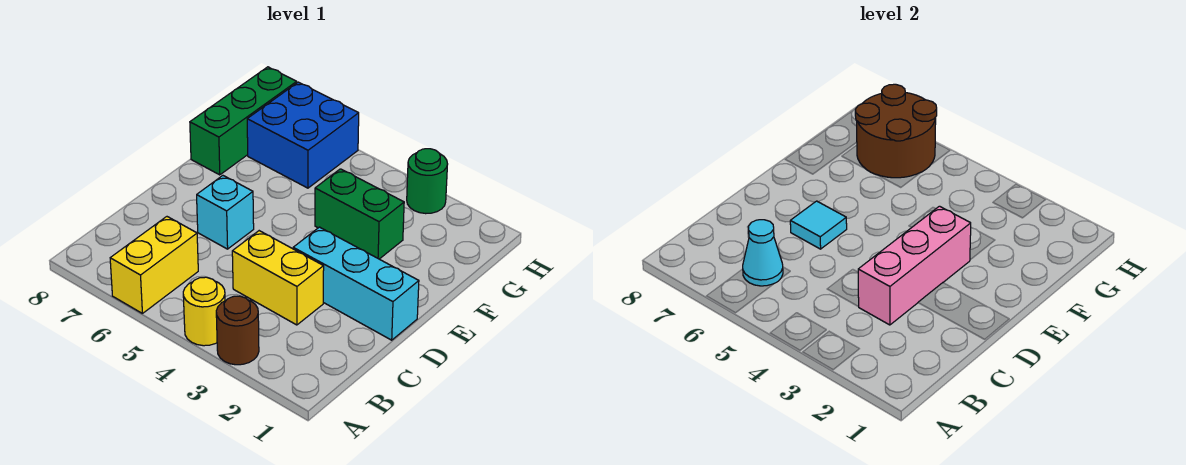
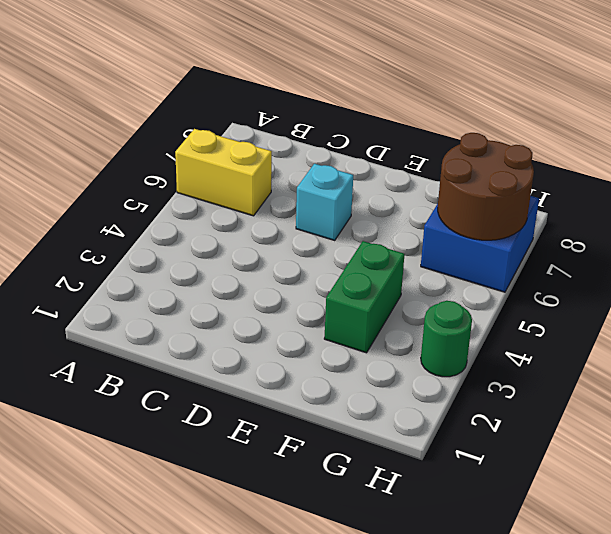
none -> brown 1x1 round brick [216,296,259,365]
none -> yellow 1x1 round brick [183,277,225,346]
none -> yellow 1x2 brick [232,231,324,325]

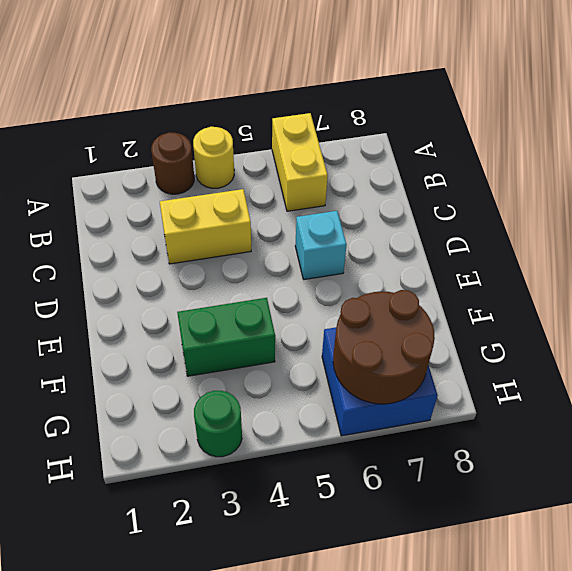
none -> cyan 1x3 brick [293,227,419,340]
none -> green 1x3 brick [190,67,297,175]
none -> cyan 1x1 cone [743,220,783,286]

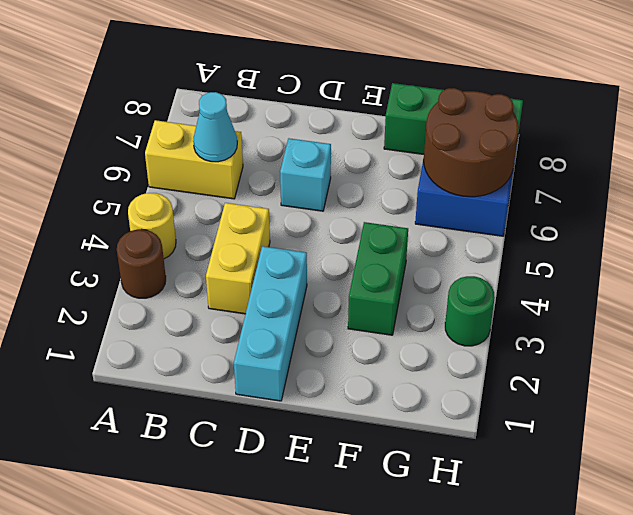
none -> pink 1x3 brick [858,206,971,325]
none -> cyan 1x1 tile [790,201,847,249]

